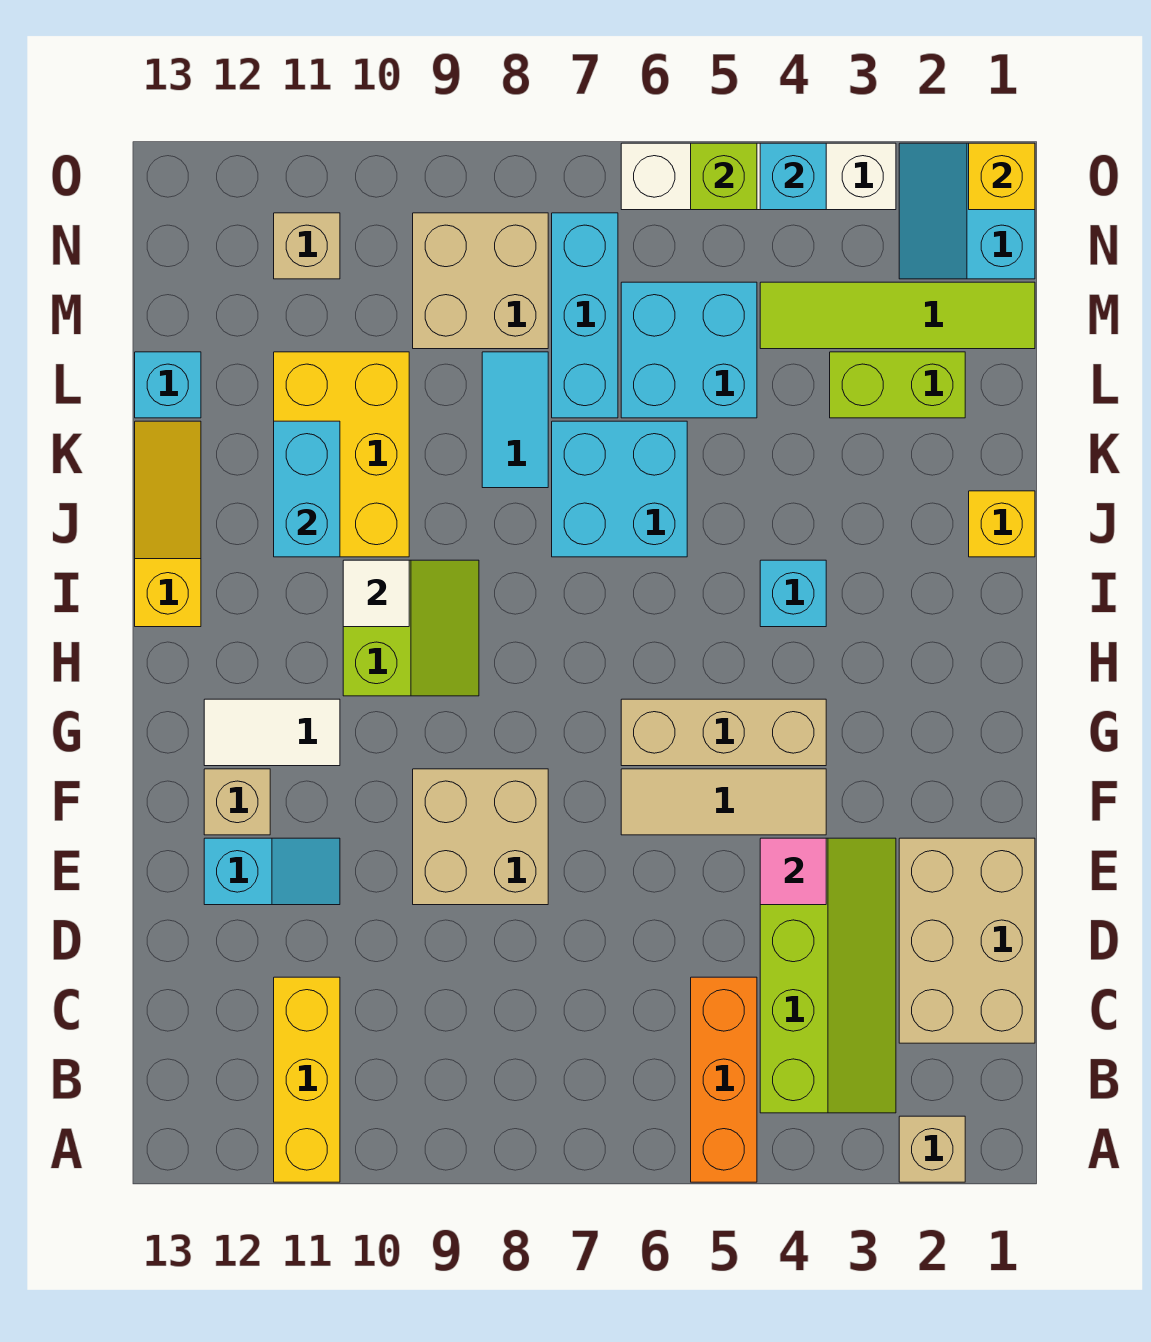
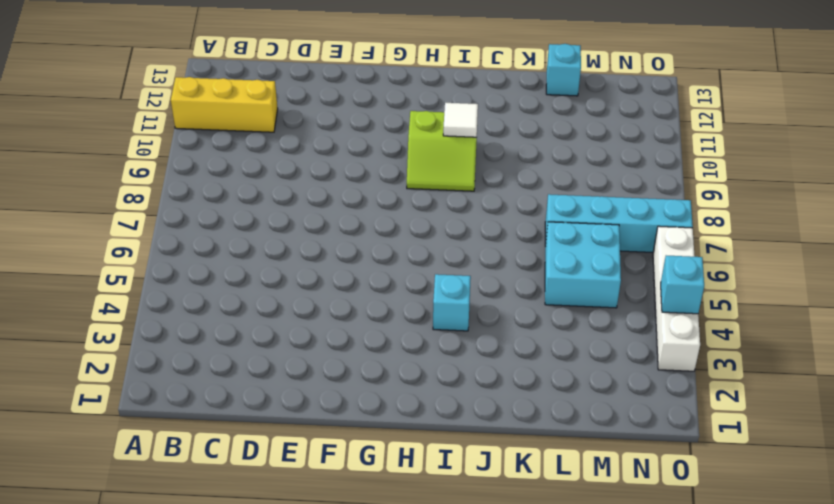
cyan 1x4 brick [545,194,693,252] -> cyan 1x3 brick [552,213,618,418]
none -> tan 1x1 brick [899,1116,965,1182]
none -> orange 1x3 brick [691,977,757,1182]
none -> lime 2x4 slope [760,838,896,1113]
none -> tan 2x3 brick [899,838,1035,1043]

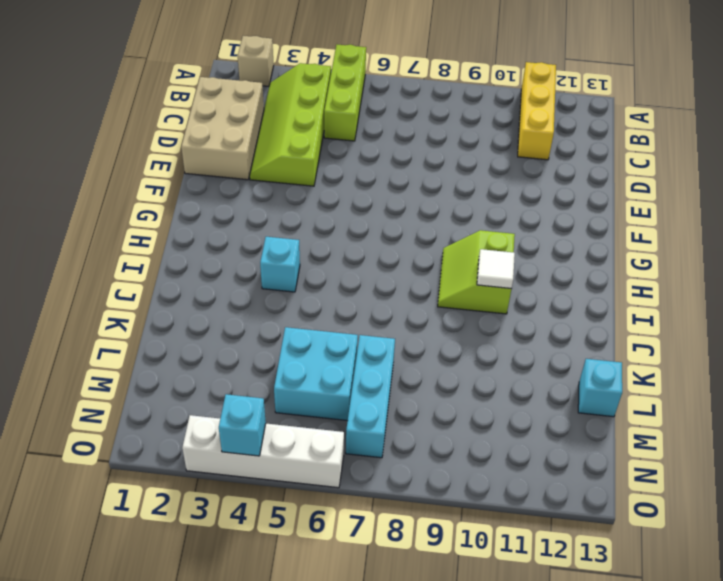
lime 1x3 brick [324,45,366,141] -> orange 1x3 brick [691,977,757,1182]
none -> tan 2x2 brick [413,769,548,905]
none -> cyan 1x2 slope [204,838,340,905]
none -> tan 1x3 tile [621,769,826,835]
none -> tan 1x1 brick [204,769,270,835]

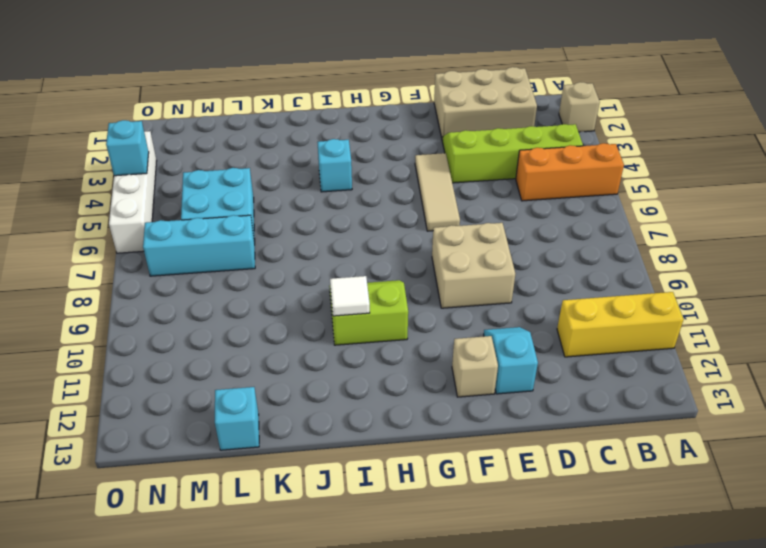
none -> tan 1x3 brick [621,699,826,766]
none -> white 1x2 tile [204,699,340,766]
none -> yellow 1x3 slope [135,421,201,627]
none -> yellow 1x1 brick [969,491,1035,557]

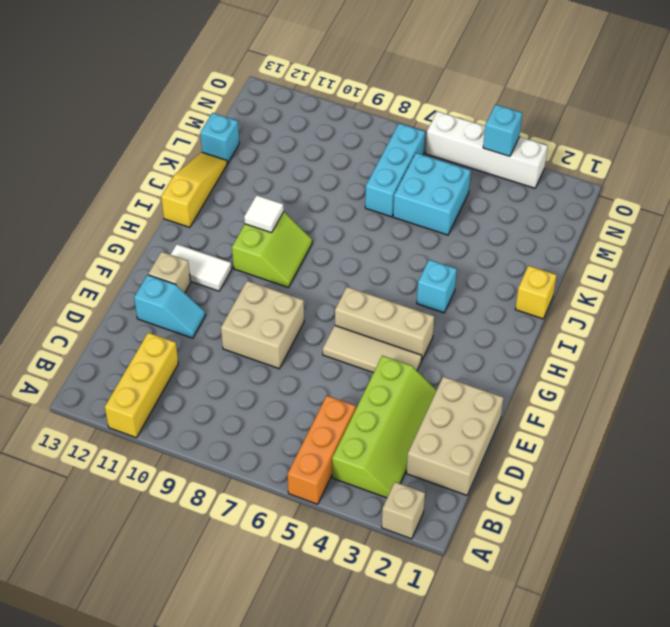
none -> cyan 2x2 brick [552,421,687,557]
none -> yellow 2x3 brick [274,352,409,557]
none -> cyan 1x2 tile [482,352,548,488]
none -> lime 1x2 brick [830,352,965,418]

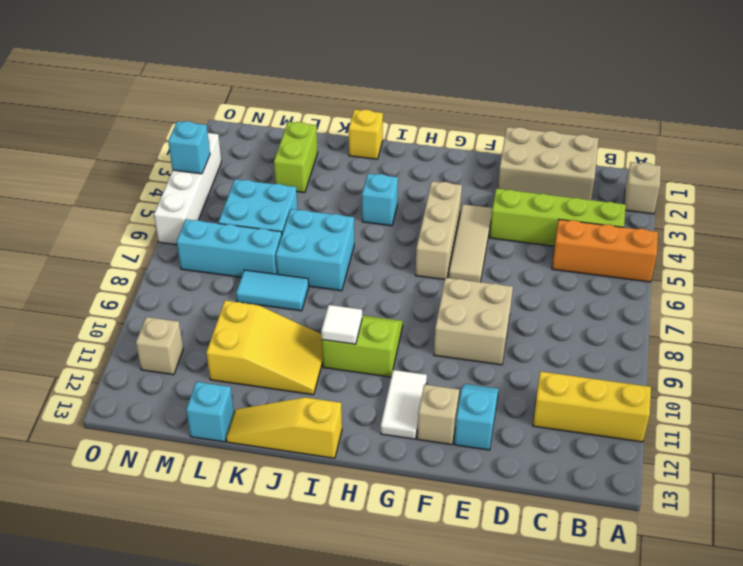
yellow 2x3 slope [206,301,323,395] -> yellow 2x3 brick [274,352,409,557]
none -> lime 1x4 tile [760,282,1035,349]
none -> tan 2x2 brick [413,213,548,349]
none -> cyan 2x2 slope [899,143,1035,279]
none -> pink 1x1 tile [760,838,826,905]

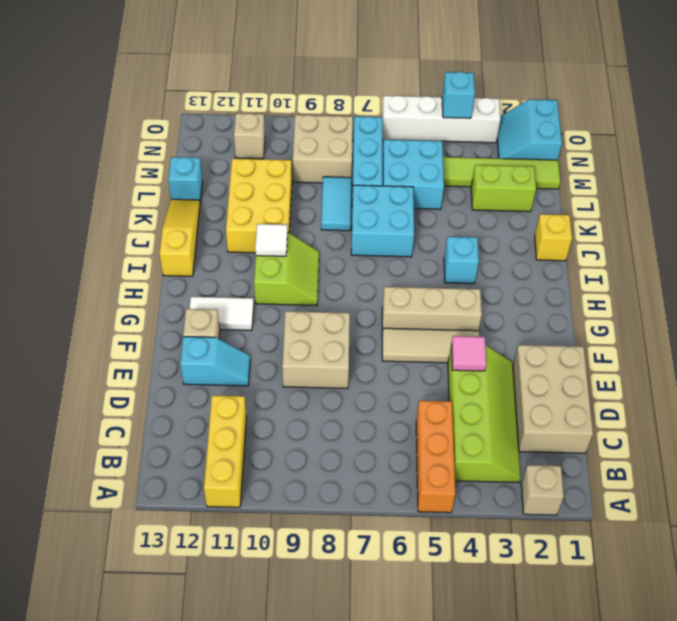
none -> cyan 1x2 brick [274,421,340,557]
none -> yellow 1x1 brick [969,143,1035,210]
none -> lime 1x1 brick [691,143,757,210]

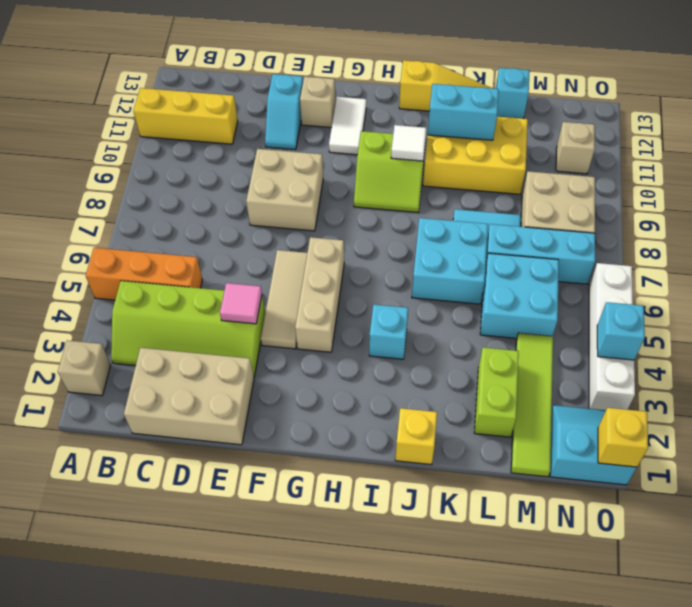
none -> lime 1x1 brick [691,143,757,210]

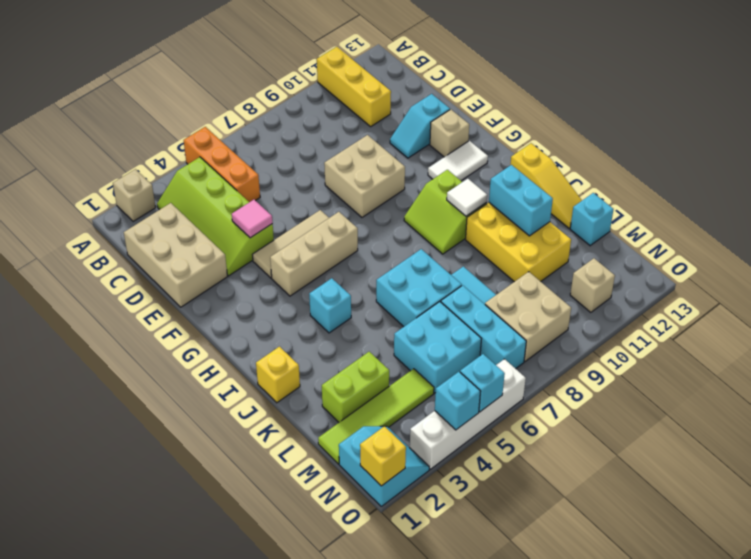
cyan 1x1 brick [460,354,505,412] -> lime 1x1 brick [691,143,757,210]

